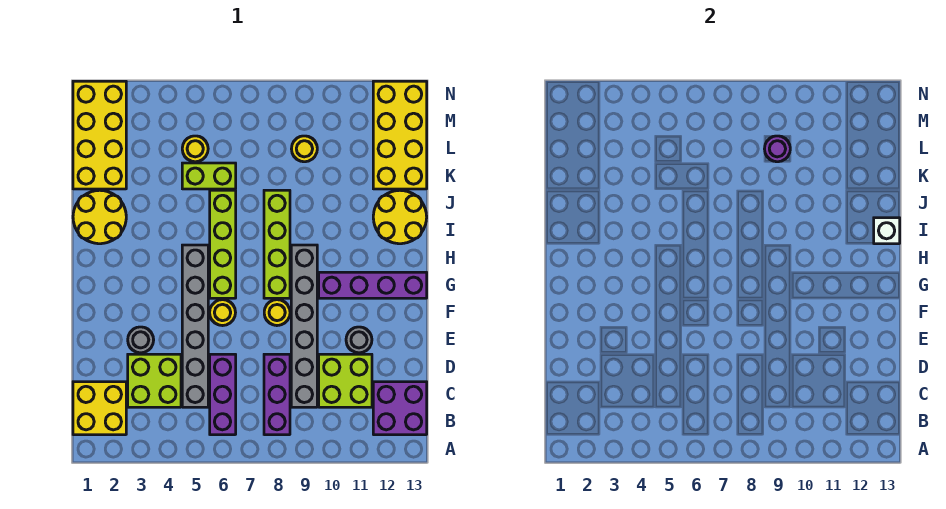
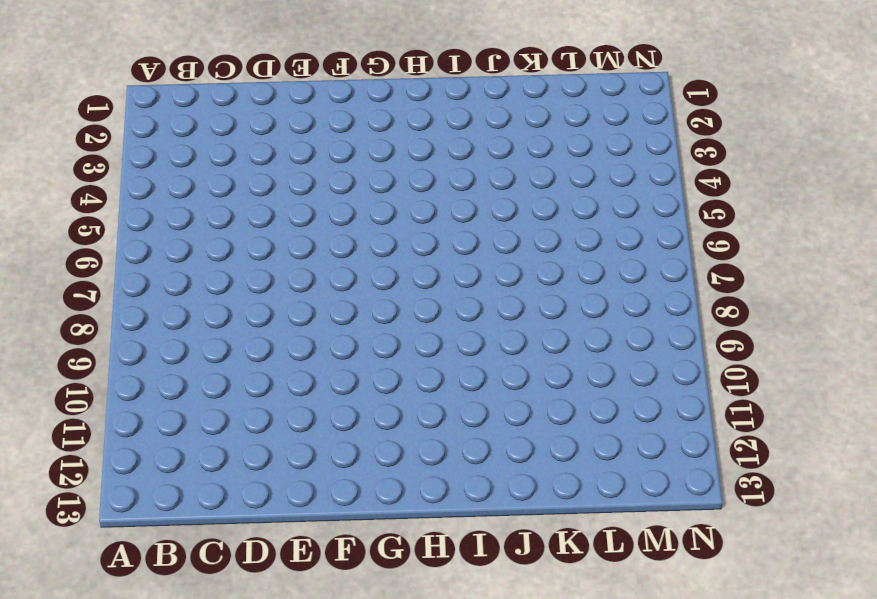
none -> yellow 2x2 brick [73,382,126,435]
none -> purple 1x3 brick [210,354,236,435]
none -> purple 1x3 brick [264,354,290,435]

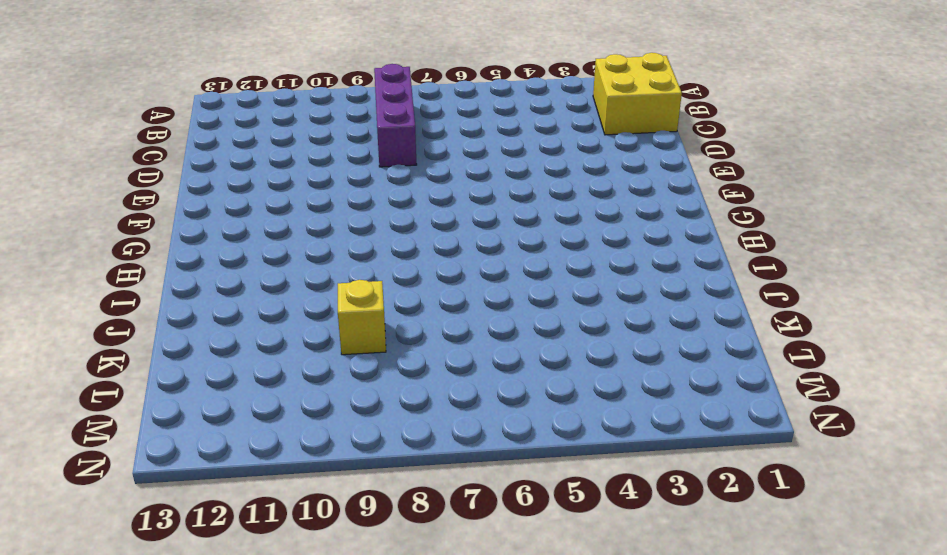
yellow 1x1 brick [338,280,386,355] -> none
none -> purple 1x3 brick [210,354,236,435]
none -> purple 2x2 brick [373,382,427,435]
none -> lime 2x2 brick [128,354,181,407]

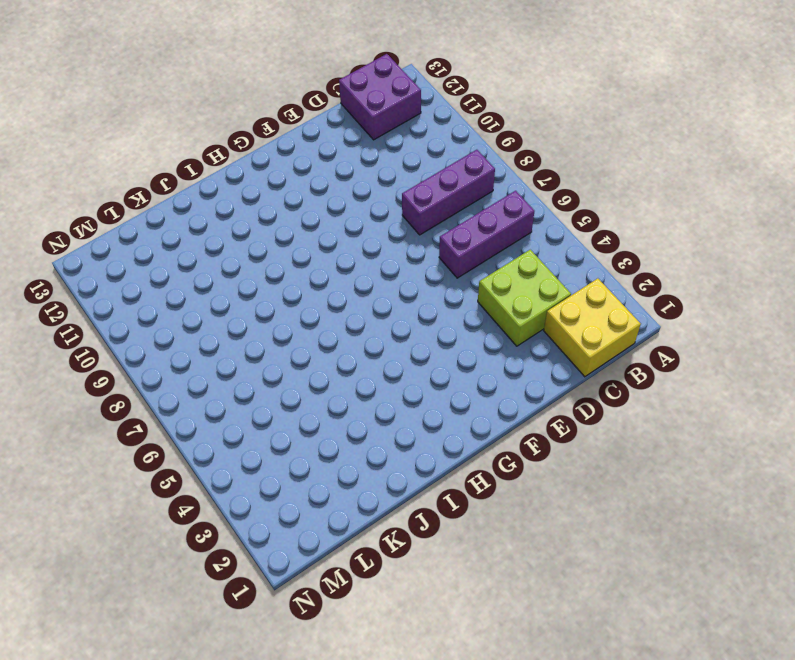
none -> grey 1x6 brick [182,245,208,407]
none -> grey 1x6 brick [291,245,317,407]
none -> lime 2x2 brick [319,354,372,407]

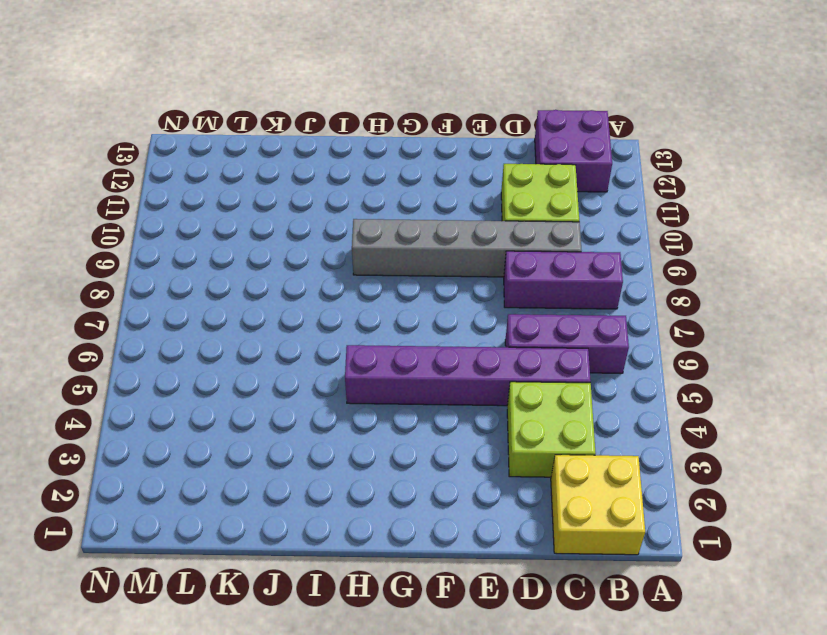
purple 1x6 brick [345,345,591,406] -> grey 1x6 brick [182,245,208,407]
none -> grey 1x1 round brick [128,327,154,353]
none -> grey 1x1 round brick [346,327,372,353]
none -> yellow 1x1 round brick [210,300,236,326]

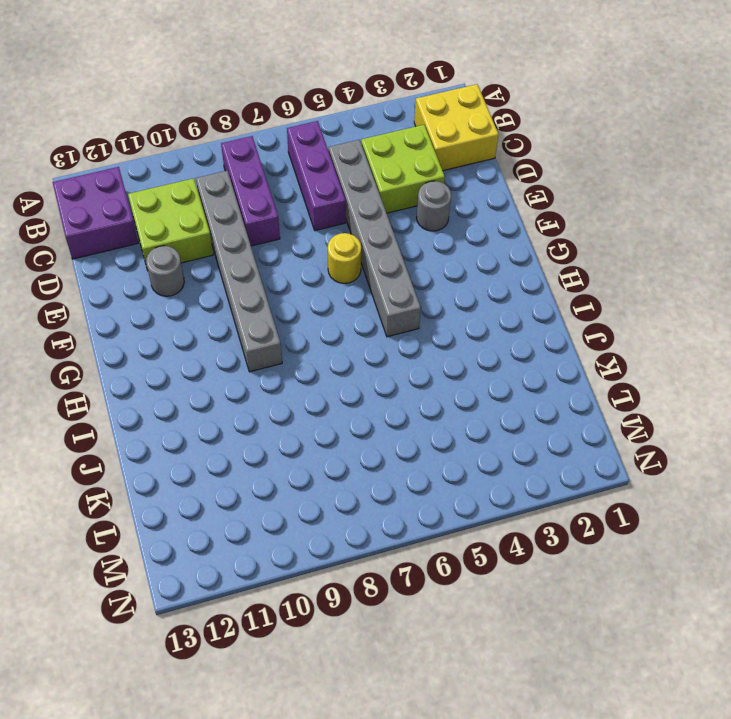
none -> yellow 1x1 round brick [264,300,290,326]
none -> lime 1x4 brick [210,190,236,298]
none -> lime 1x4 brick [264,190,290,298]

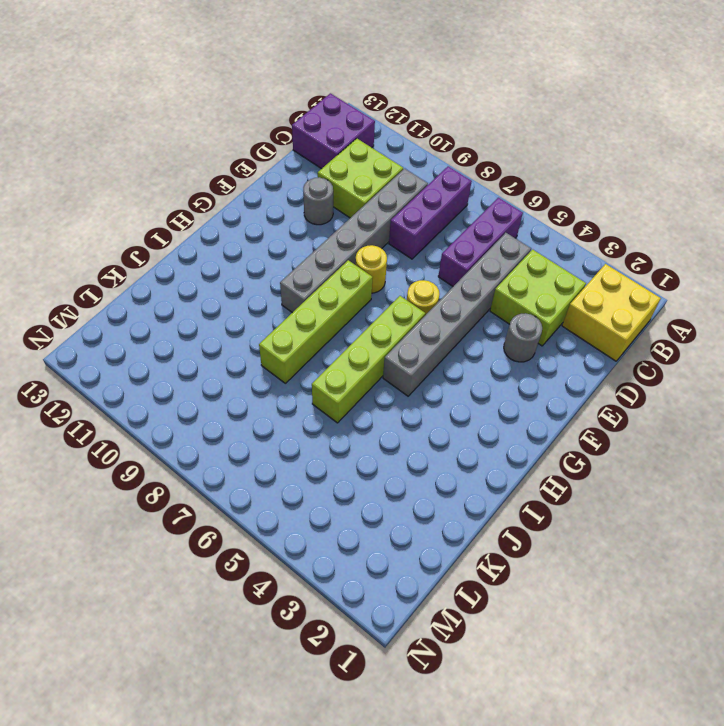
none -> purple 1x4 brick [319,272,427,298]
none -> yellow 2x2 round brick [73,190,126,244]
none -> yellow 2x2 round brick [373,190,427,244]

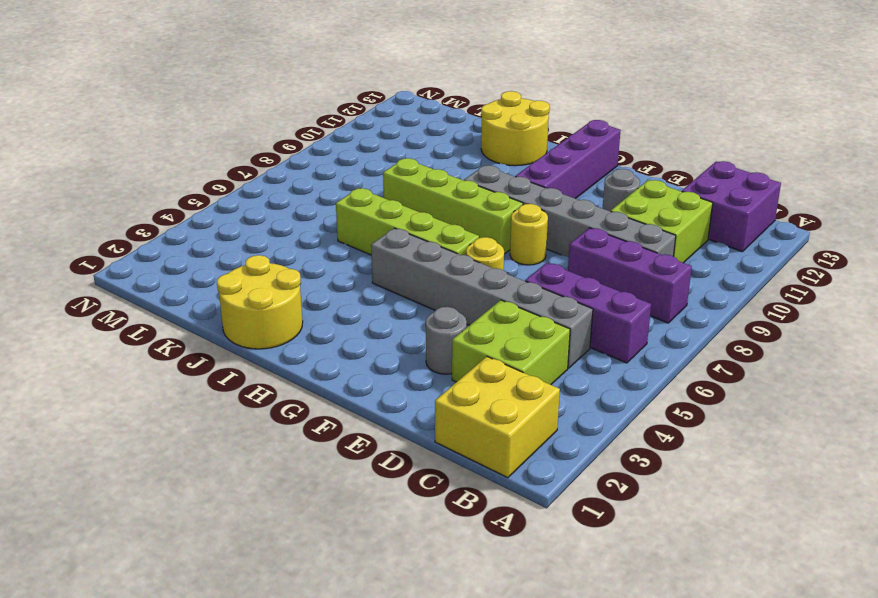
none -> yellow 2x4 brick [73,81,126,189]
none -> lime 1x2 brick [182,163,236,189]
none -> yellow 2x4 brick [373,81,427,189]

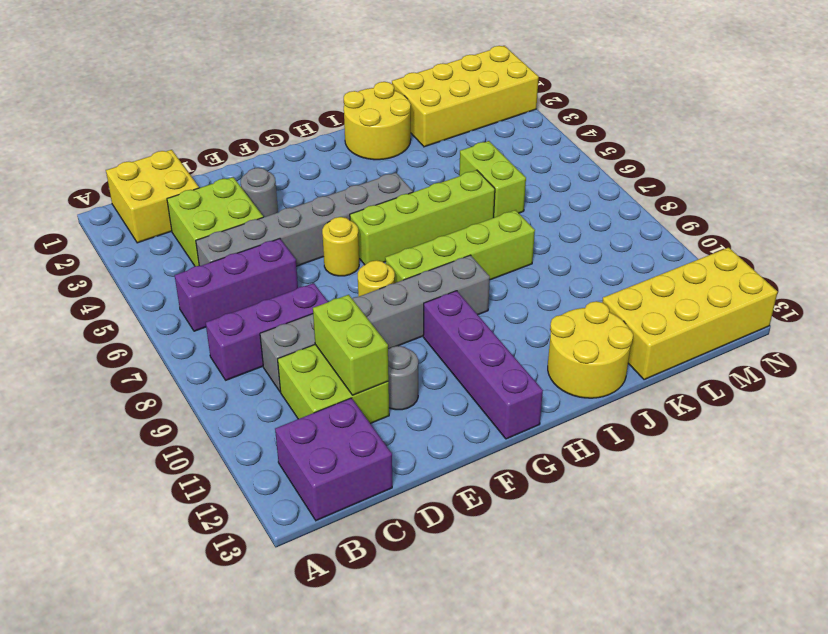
lime 1x2 brick [313,295,389,395] -> none
none -> yellow 1x1 round brick [182,136,208,162]
none -> yellow 1x1 round brick [292,136,317,162]
none -> white 1x1 brick [874,218,900,244]

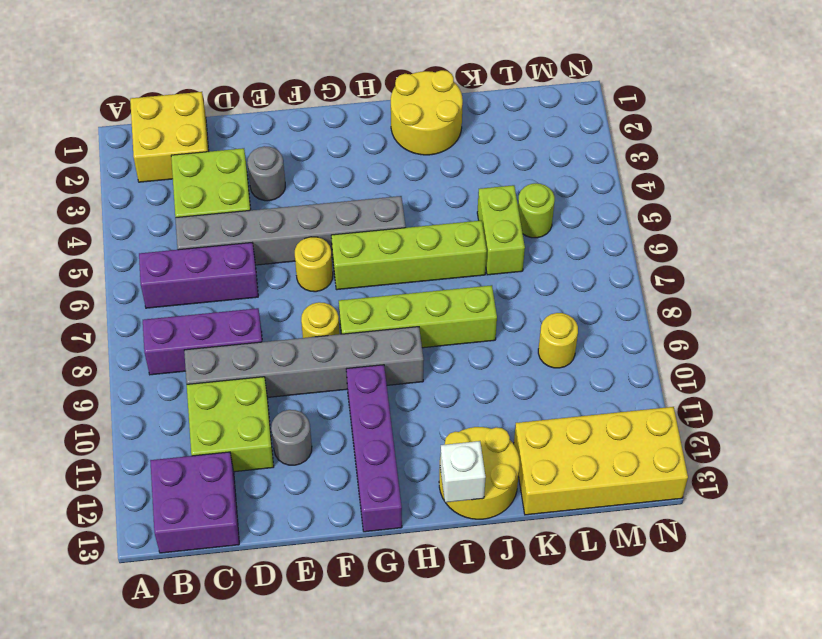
lime 1x1 round brick [518,183,555,238] -> yellow 1x1 round brick [182,136,208,162]
none -> yellow 2x4 brick [73,81,126,189]
none -> purple 1x1 round brick [765,136,790,162]

